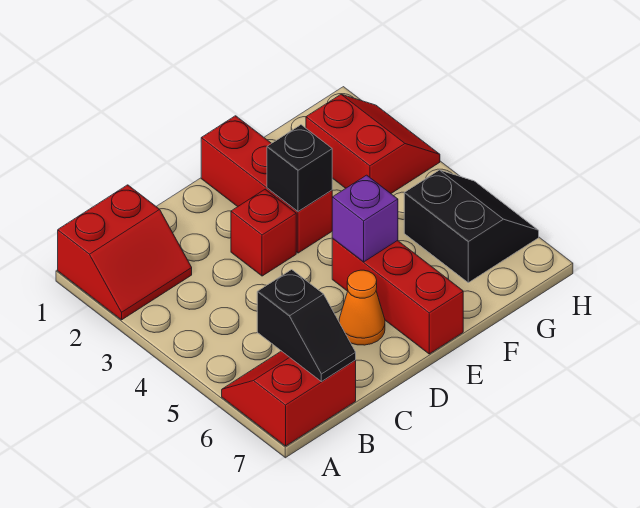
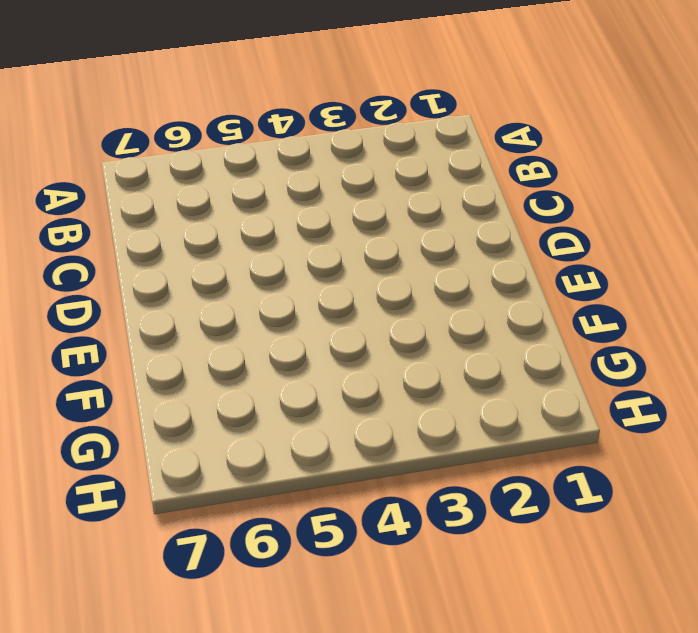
none -> red 2x2 slope [58,185,192,320]
none -> red 2x2 slope [222,351,356,446]

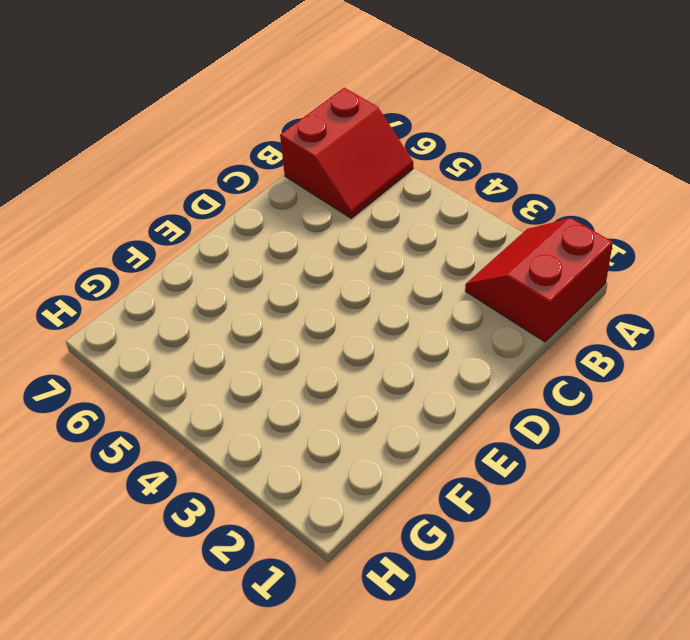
none -> red 1x1 brick [231,189,296,276]
none -> orange 1x1 cone [339,270,385,345]

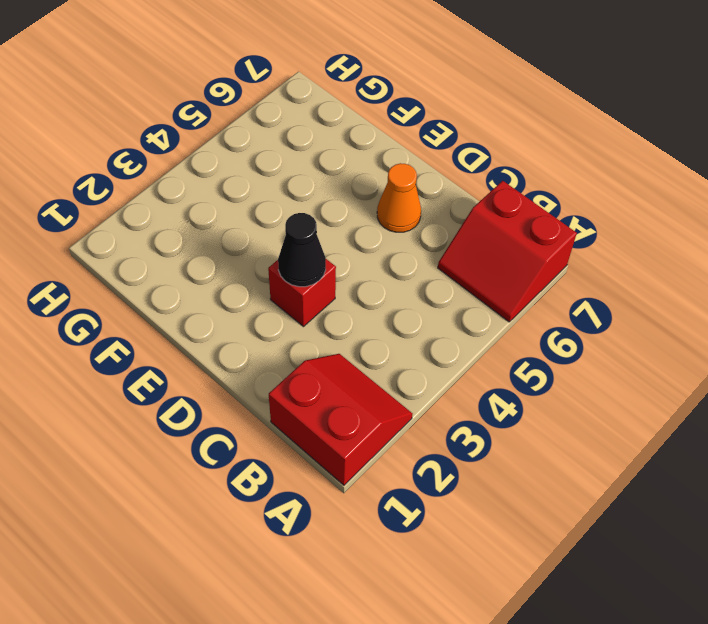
black 1x1 cone [278,213,326,287] -> none
none -> red 1x3 brick [201,116,332,253]
none -> red 1x3 brick [332,239,463,354]

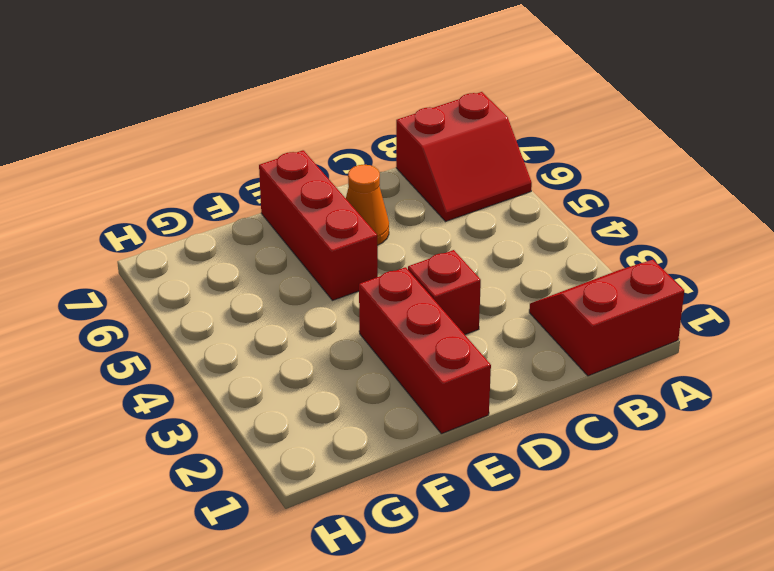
none -> red 2x2 slope [306,94,440,193]
none -> black 2x2 slope [404,170,539,283]

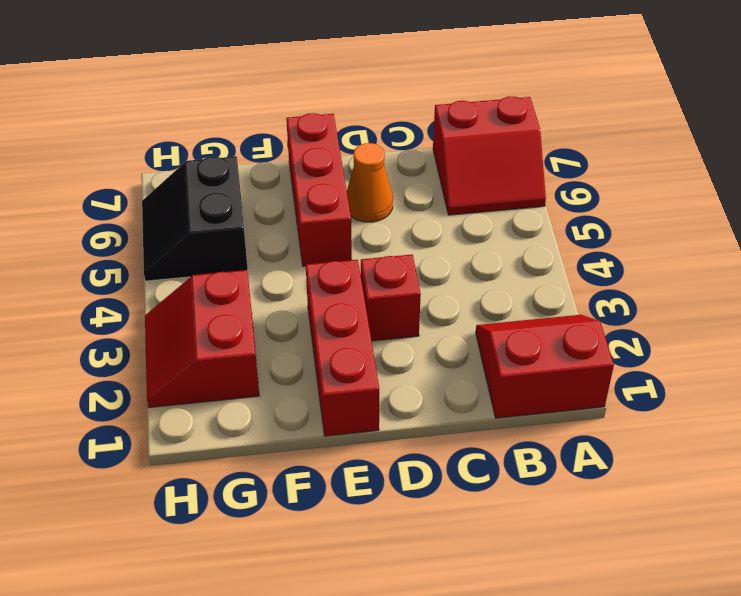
none -> black 1x2 slope [257,270,356,382]
none -> black 1x1 brick [267,125,332,212]

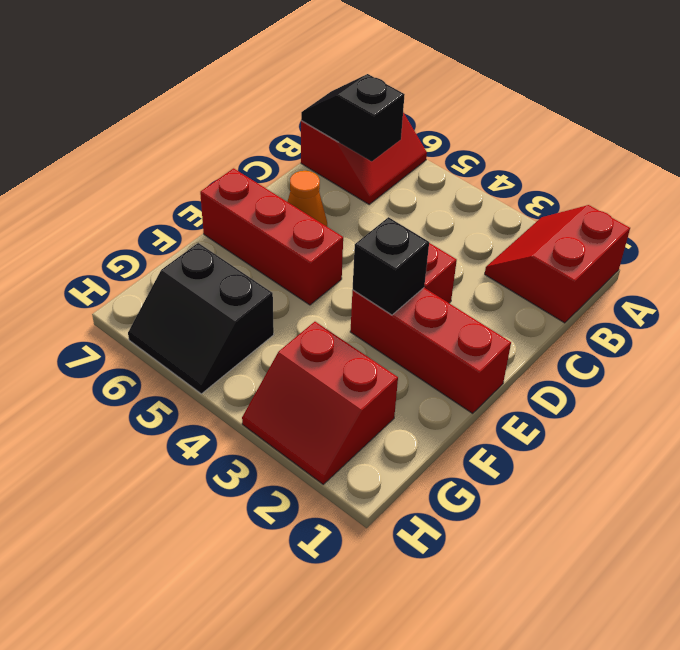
none -> purple 1x1 brick [332,175,398,262]

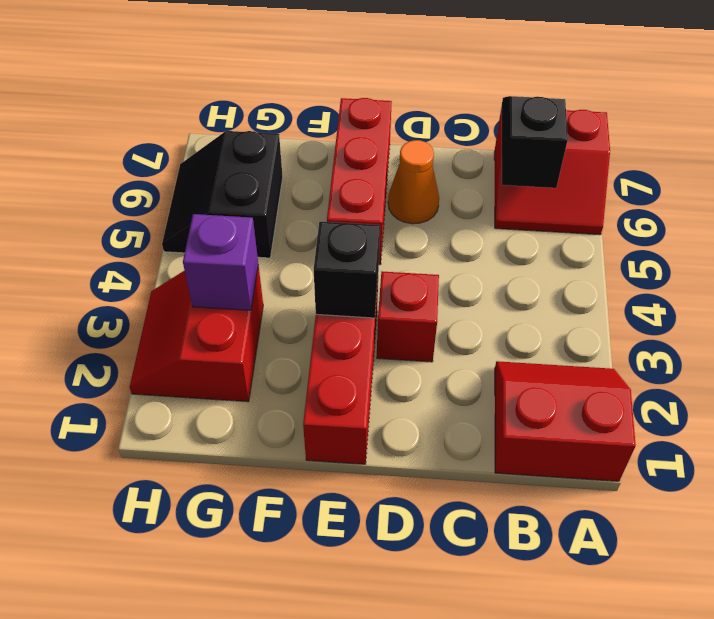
purple 1x1 brick [183,214,258,310] -> purple 1x1 brick moved to [332,175,398,262]

